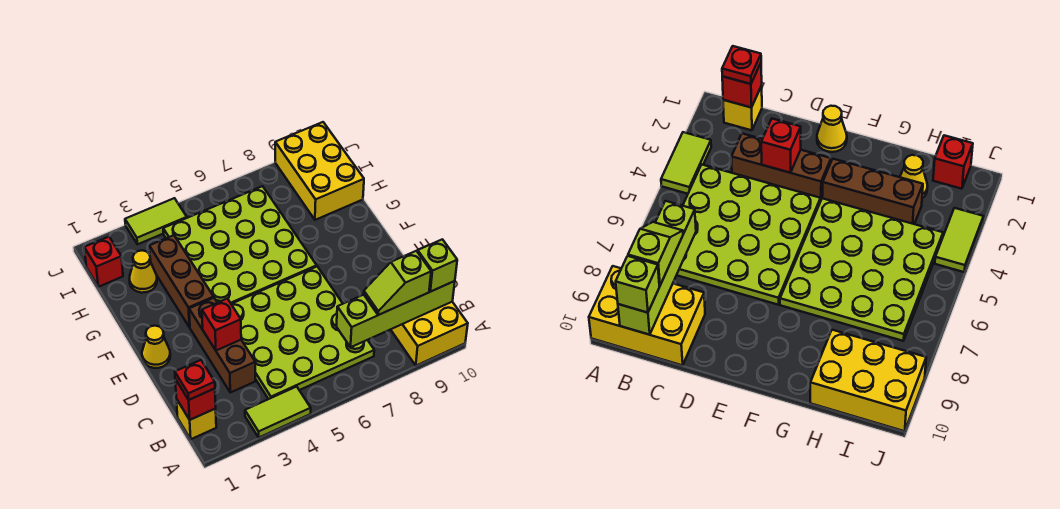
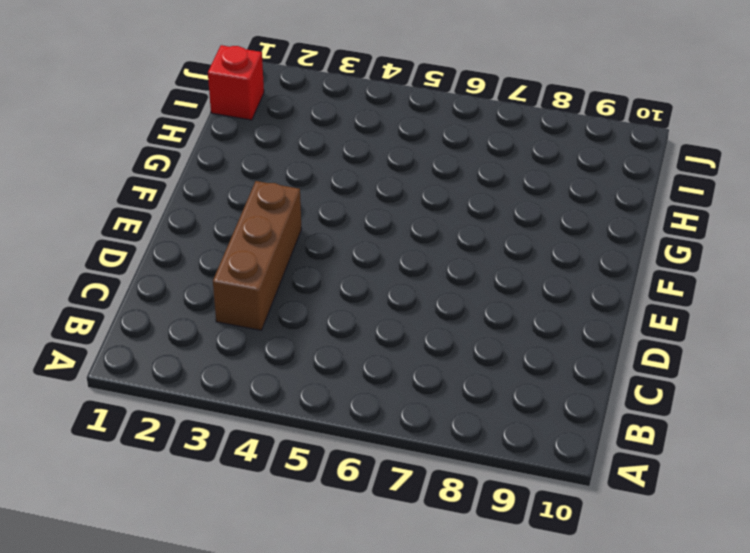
none -> lime 1x2 tile [245,387,311,437]
none -> yellow 2x3 brick [391,302,468,366]
none -> yellow 1x1 brick [176,399,216,439]

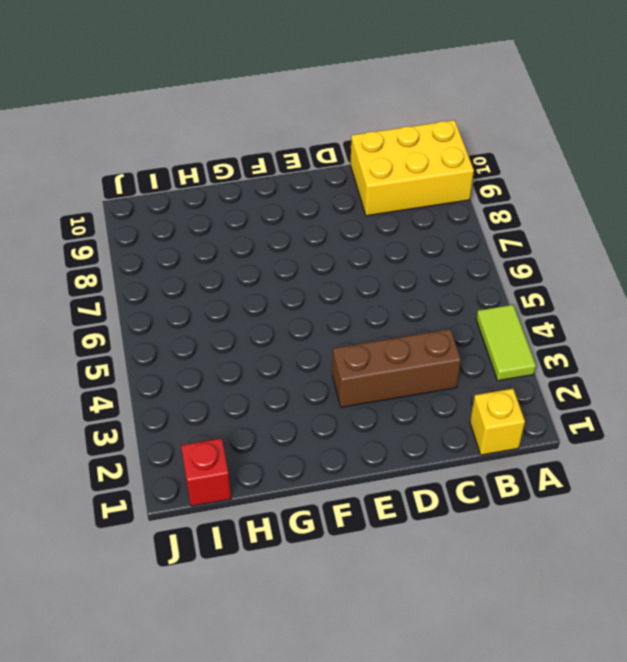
none -> lime 4x4 plate [231,267,374,399]
none -> yellow 1x1 cone [142,326,170,368]
none -> brown 1x3 brick [149,235,214,327]

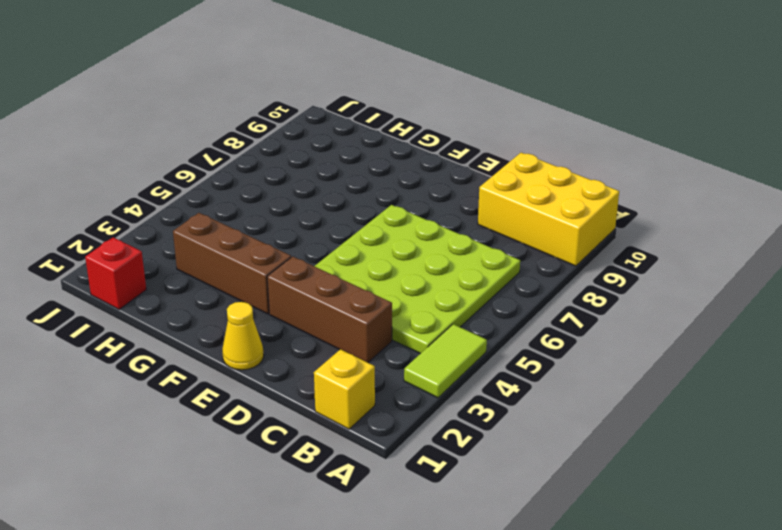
none -> lime 4x4 plate [163,186,317,304]
none -> yellow 1x1 cone [130,250,157,293]
none -> yellow 2x3 brick [275,122,364,220]

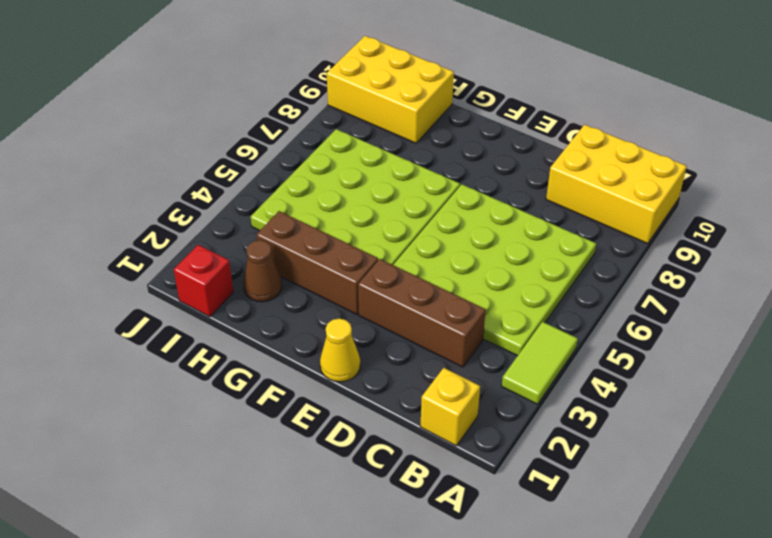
brown 1x1 cone [243,240,282,302] -> yellow 1x1 cone [130,250,157,293]
none -> lime 1x2 tile [125,198,187,244]
none -> red 1x1 brick [175,379,216,420]
none -> lime 1x4 brick [336,281,455,347]

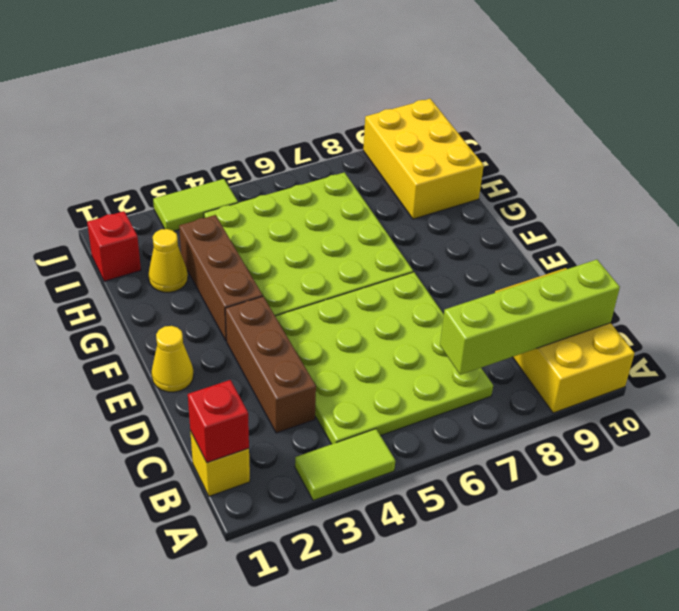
none -> red 1x1 brick [202,299,241,350]
none -> red 1x1 plate [175,360,215,400]
none -> lime 1x2 slope [364,251,431,315]

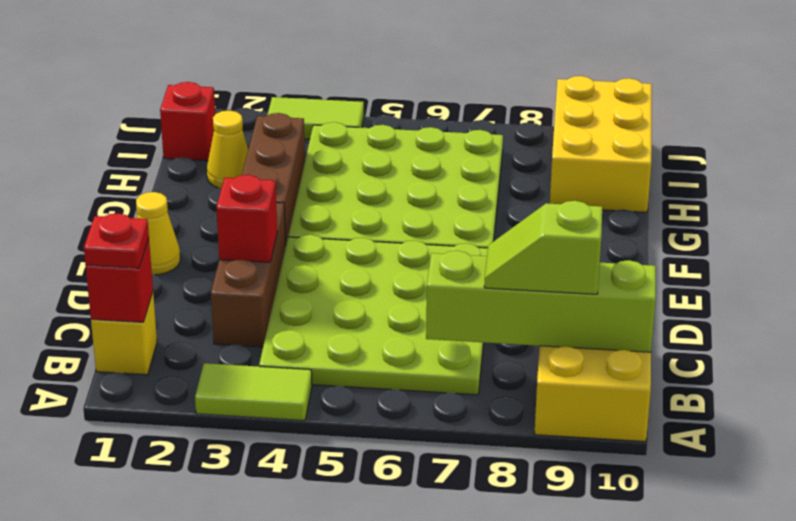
none -> lime 1x1 brick [418,239,457,292]

